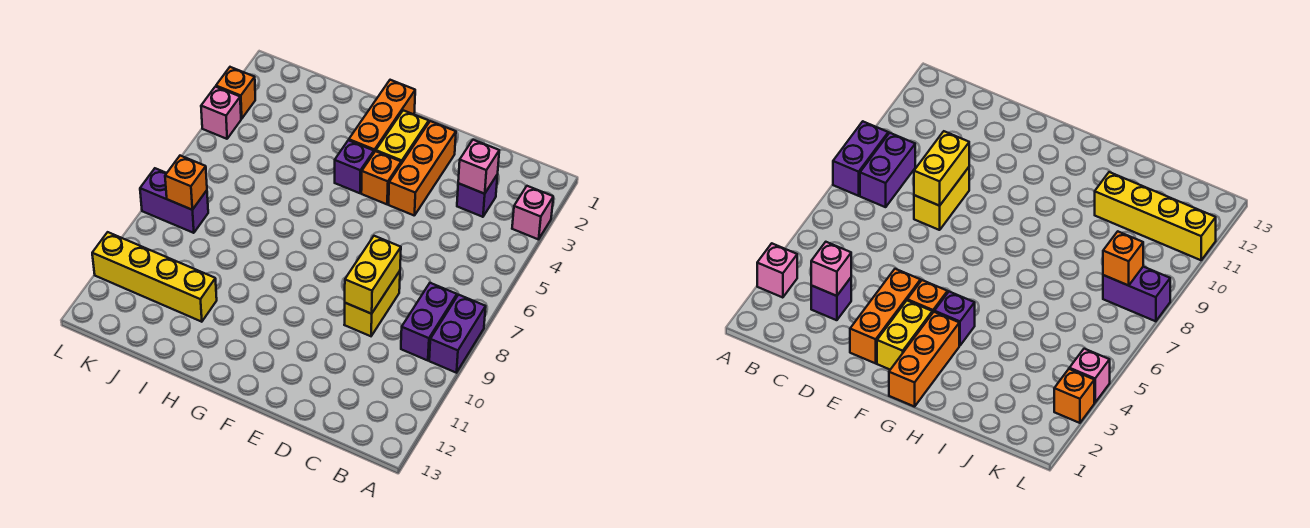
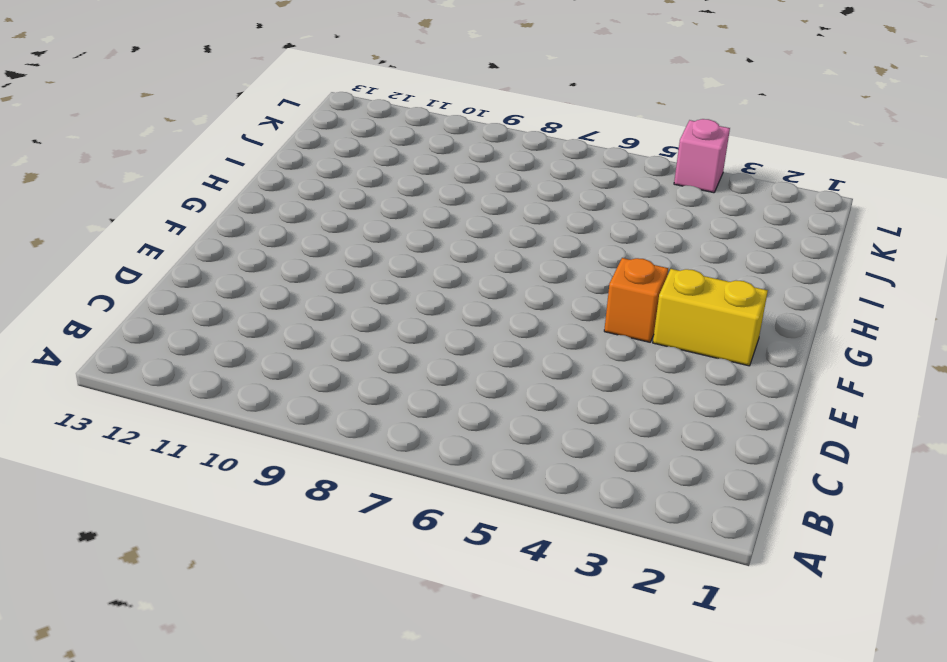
none -> pink 1x1 brick [512,186,553,239]
none -> purple 1x2 brick [429,295,486,373]
none -> purple 1x2 brick [401,283,457,361]

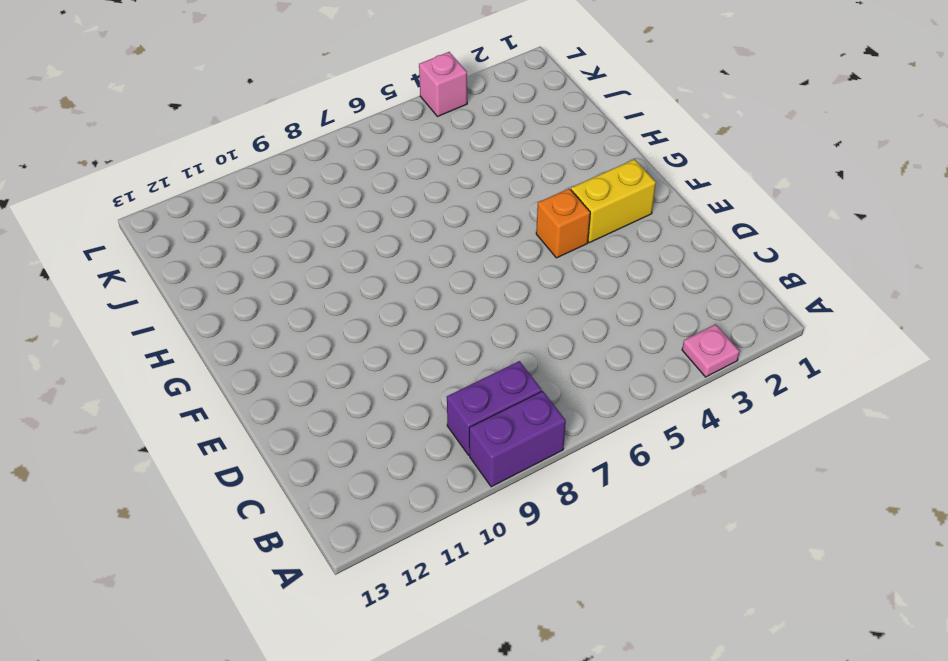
pink 1x1 plate [682,324,740,377] -> pink 1x1 brick [512,186,553,239]
none -> purple 1x1 brick [457,174,498,217]
none -> yellow 1x2 brick [344,271,400,336]
none -> orange 1x3 brick [389,121,456,216]

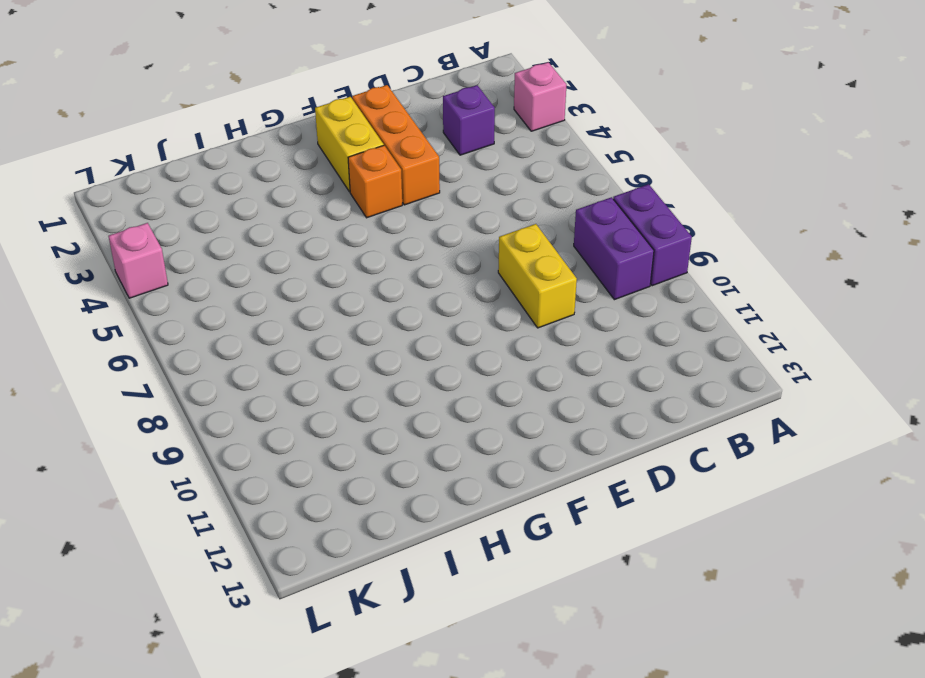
none -> orange 1x3 brick [349,80,415,152]
none -> purple 1x1 brick [335,140,374,193]
none -> yellow 1x4 brick [92,232,217,322]

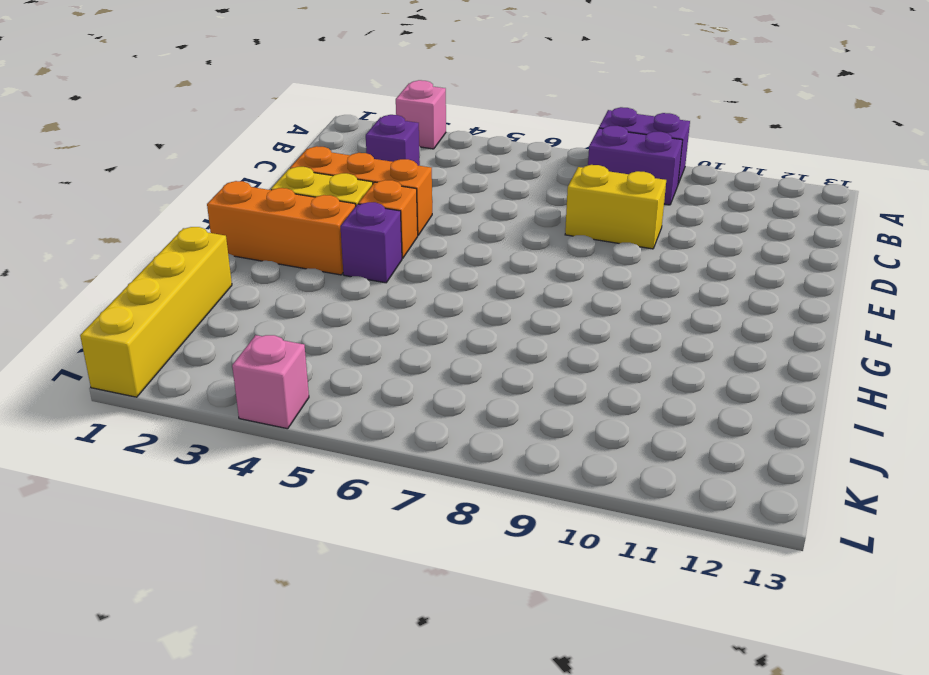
yellow 1x4 brick [80,227,232,397] -> yellow 1x4 brick moved to [92,232,217,322]
none -> purple 1x2 brick [140,168,208,233]
none -> orange 1x1 brick [216,67,255,119]
none -> pink 1x1 brick [458,140,499,194]

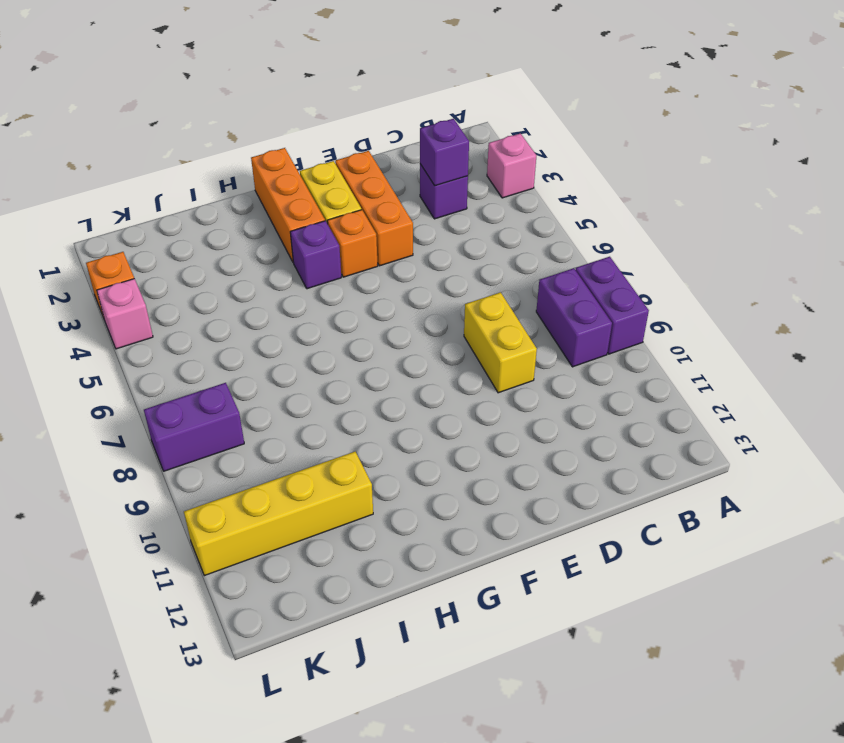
purple 1x1 brick [420,119,469,186] -> pink 1x1 brick [458,140,499,194]
none -> yellow 1x2 brick [345,236,401,314]
none -> orange 1x1 brick [165,156,207,210]

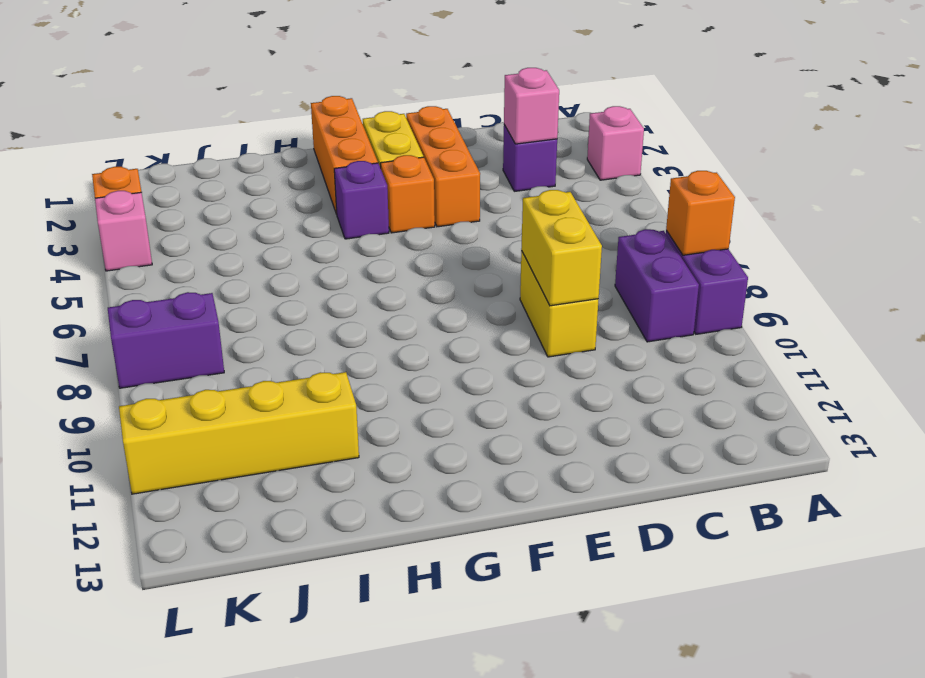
orange 1x1 brick [666,171,735,255] -> orange 1x1 brick moved to [165,156,207,210]

